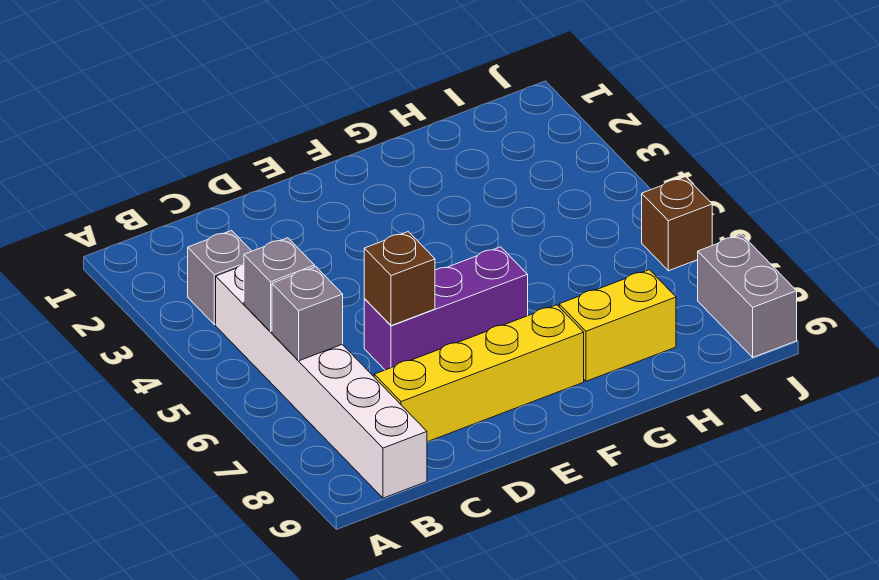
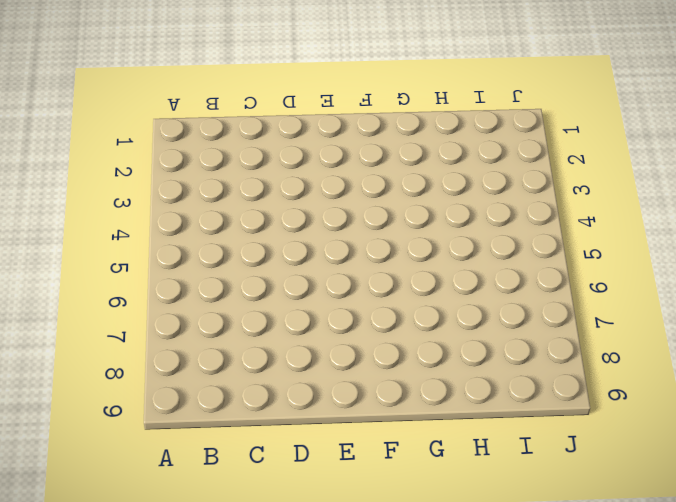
none -> grey 1x1 brick [188,231,251,325]
none -> white 1x6 brick [216,264,427,498]

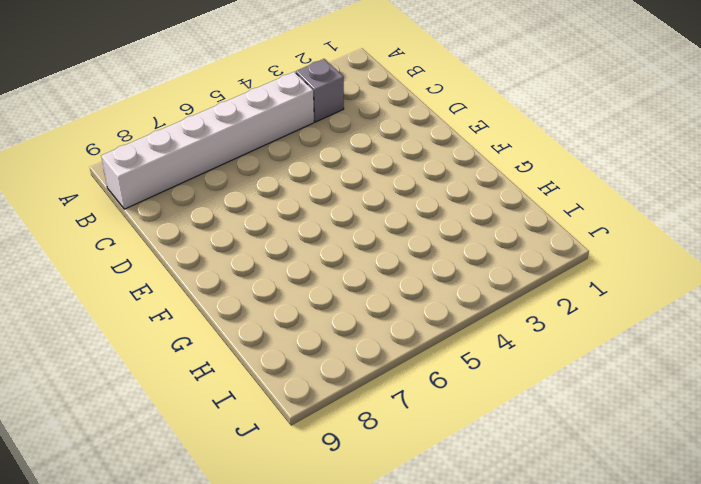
none -> yellow 1x4 brick [374,305,584,442]
none -> purple 1x3 brick [364,247,528,370]

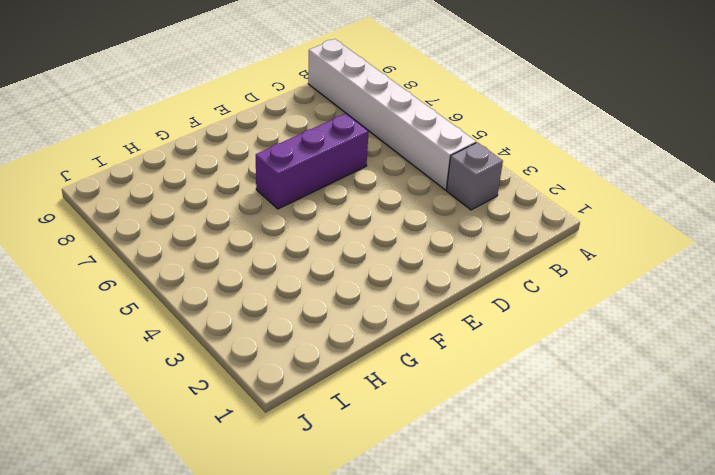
none -> yellow 1x4 brick [374,305,584,442]
none -> yellow 1x2 brick [559,270,676,381]

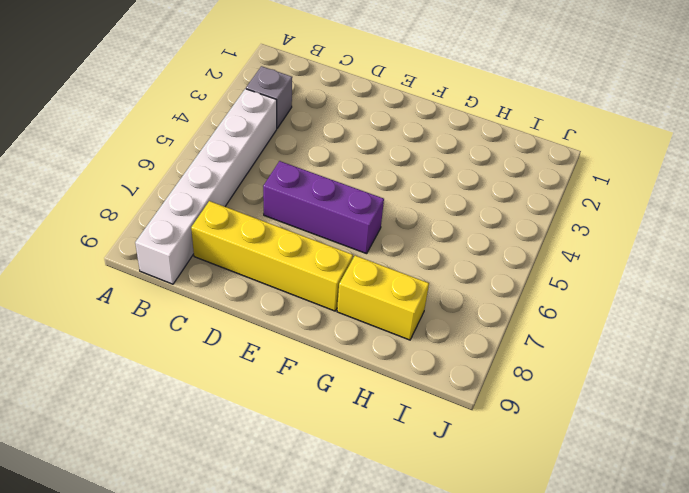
none -> brown 1x1 brick [642,177,712,271]
none -> grey 1x2 brick [698,234,797,357]

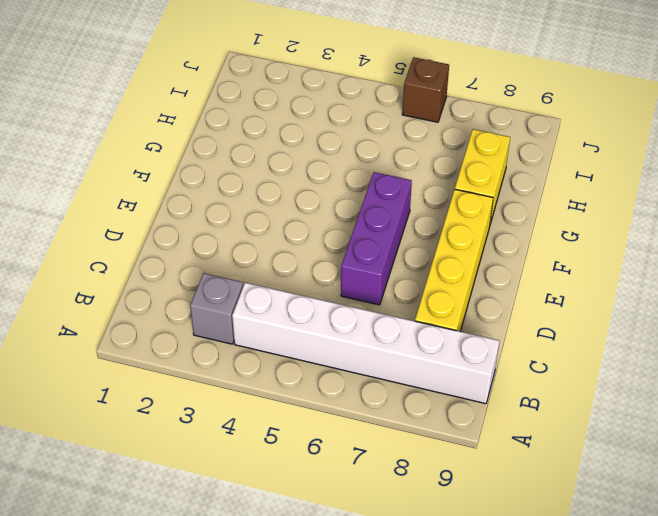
none -> grey 1x2 brick [698,234,797,357]
none -> grey 1x1 brick [244,238,315,332]

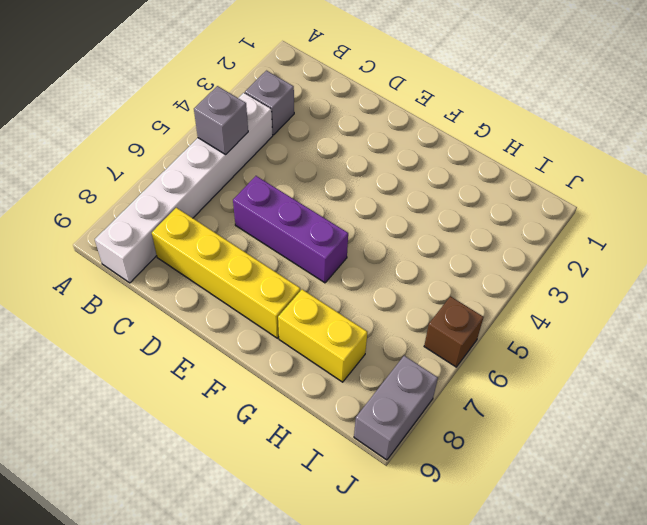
none -> grey 1x1 brick [272,267,343,361]
none -> brown 1x1 brick [364,232,435,326]

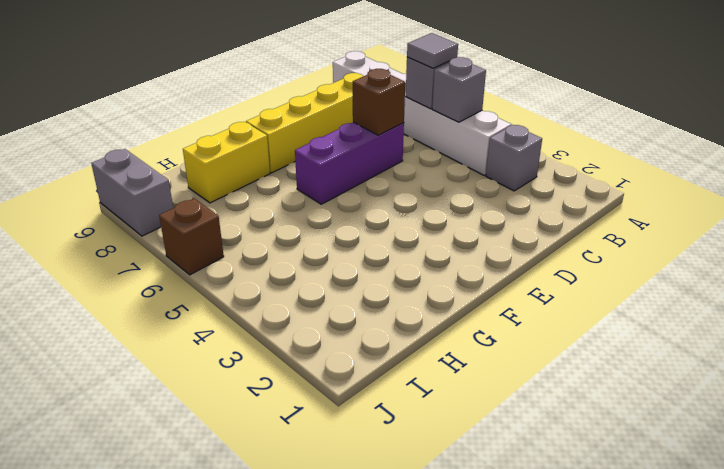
grey 1x1 tile [407,33,458,68] -> none

